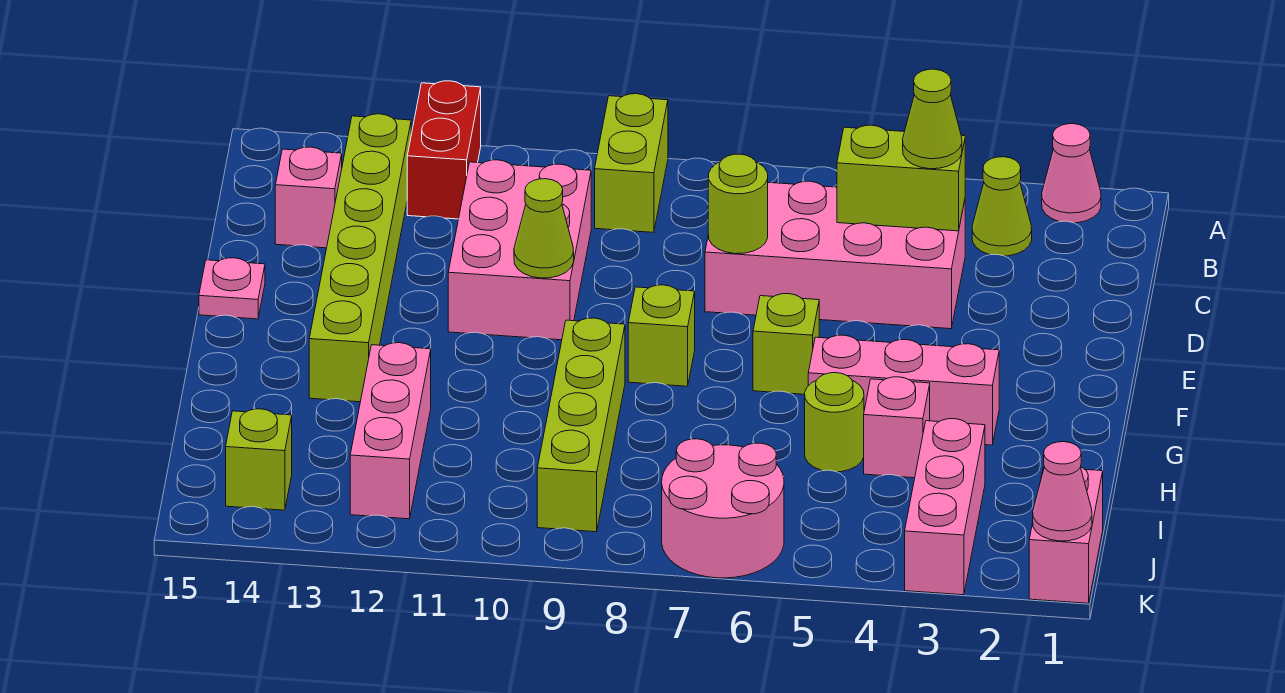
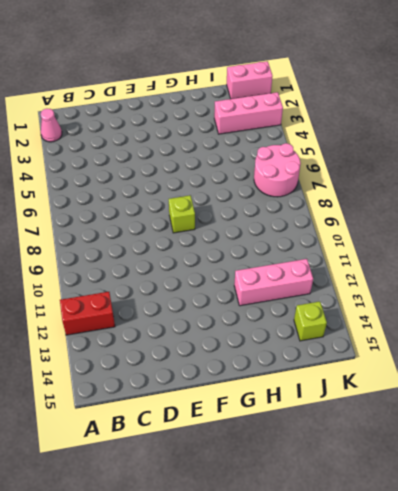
none -> lime 1x2 brick [595,94,668,232]
none -> lime 1x1 cone [972,157,1032,256]
none -> lime 1x6 brick [309,114,411,402]

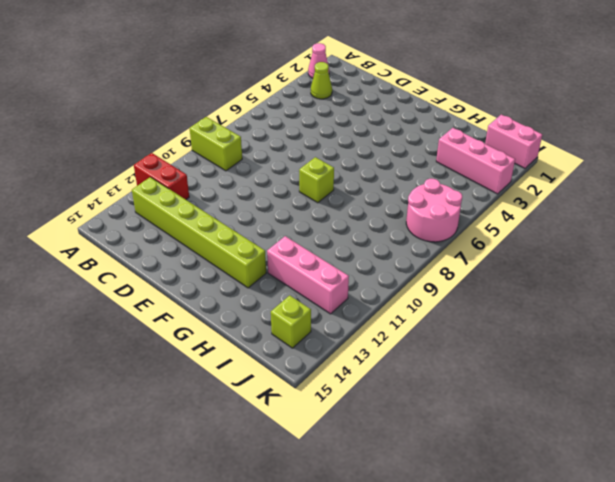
none -> pink 2x4 brick [705,181,965,329]
none -> pink 2x3 brick [448,160,591,340]
none -> pink 1x1 brick [275,147,342,248]

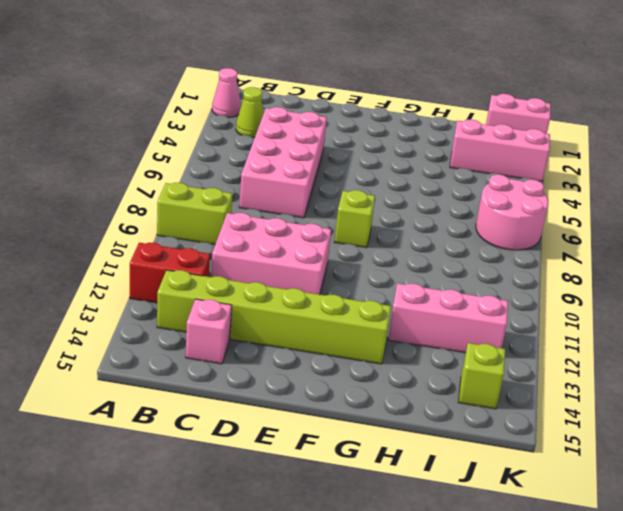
none -> pink 1x1 plate [199,258,265,319]
none -> lime 1x1 brick [753,294,819,394]
none -> pink 1x3 brick [808,335,999,445]

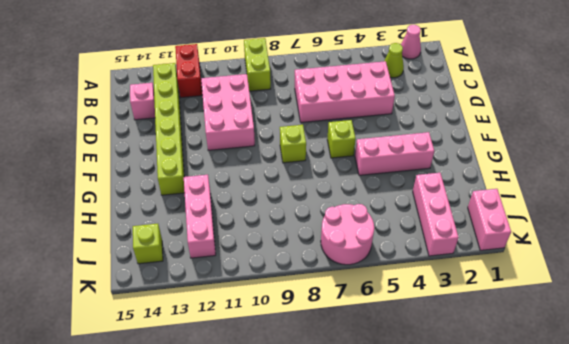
none -> pink 1x1 plate [199,258,265,319]
none -> lime 1x4 brick [537,318,625,532]
none -> pink 1x1 brick [864,377,930,478]

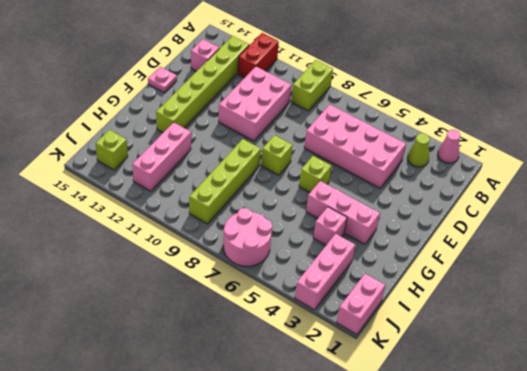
none -> lime 1x1 round brick [805,373,864,472]
none -> lime 1x2 brick [837,125,965,231]
none -> lime 1x1 round brick [708,154,768,254]

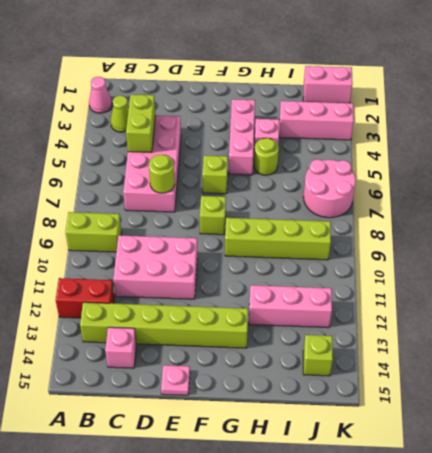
none -> lime 1x1 cone [514,179,574,278]
none -> pink 1x1 cone [1033,442,1092,541]
none -> lime 1x1 cone [903,69,962,169]

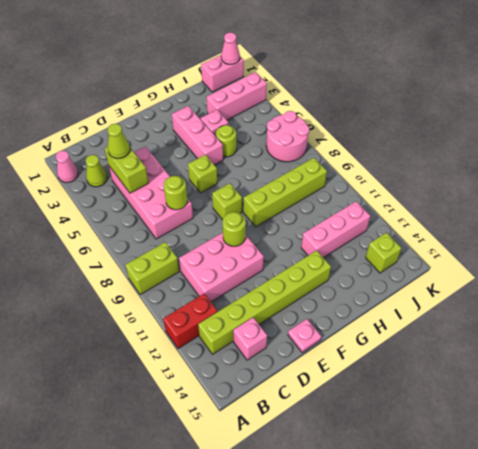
lime 1x1 round brick [223,212,246,246] -> lime 1x1 cone [514,179,574,278]

